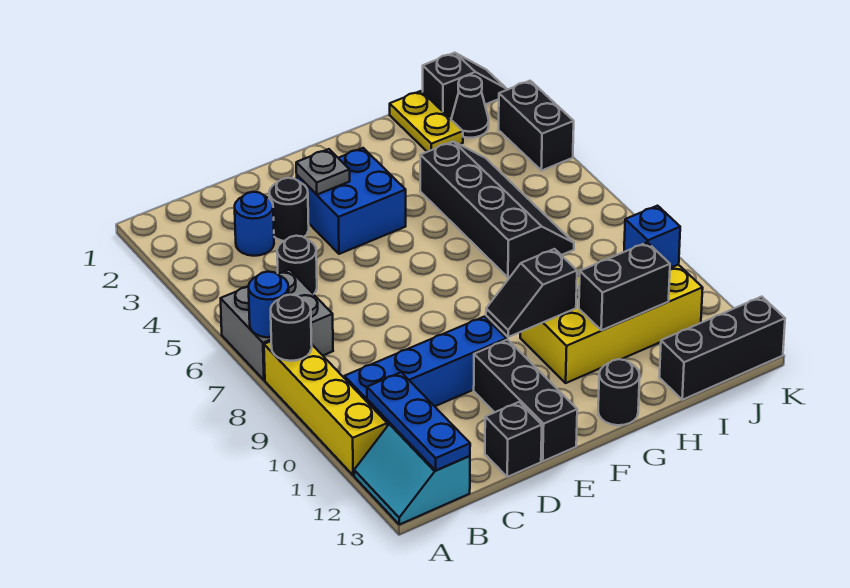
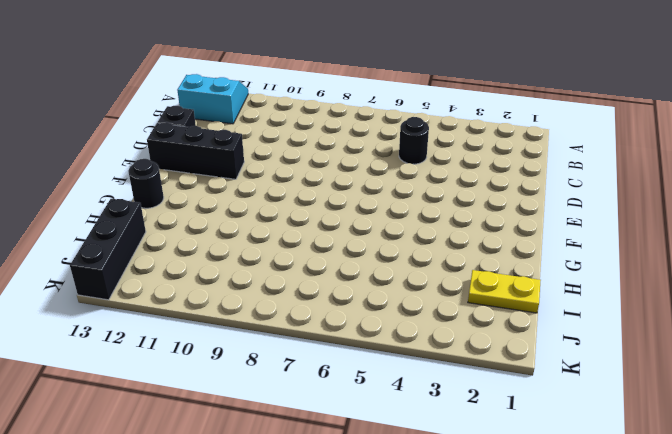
none -> grey 2x2 brick [221,270,333,380]
none -> yellow 1x4 brick [264,341,387,475]
none -> blue 1x4 brick [344,317,506,426]

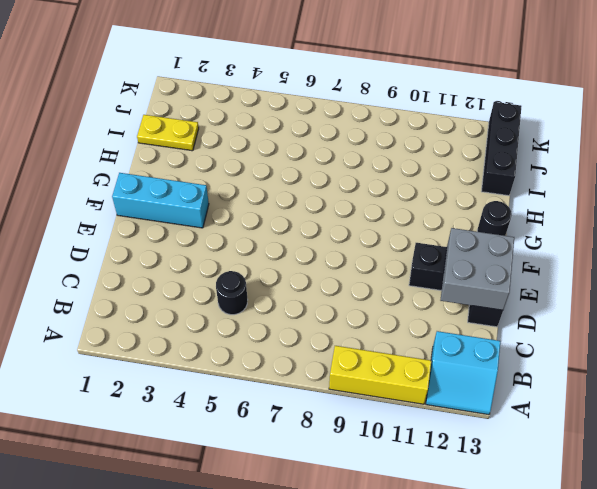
yellow 1x3 brick [329,346,431,404] -> yellow 1x4 brick [264,341,387,475]
grey 2x2 brick [440,228,514,310] -> grey 2x2 brick moved to [221,270,333,380]
cyan 1x3 brick [112,173,209,228] -> blue 2x2 brick [297,148,406,254]
none -> blue 1x4 brick [344,317,506,426]
none -> blue 1x1 round brick [235,192,274,256]
none -> black 1x1 round brick [269,178,309,241]

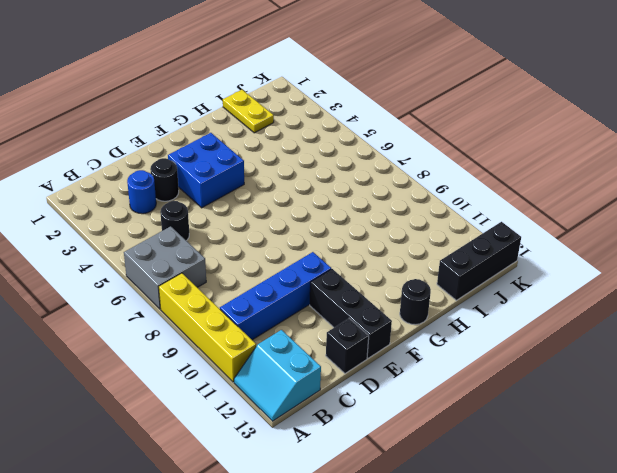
none -> yellow 2x4 brick [520,265,703,383]
none -> black 2x4 slope [420,141,574,277]
none -> black 1x2 slope [423,53,507,119]

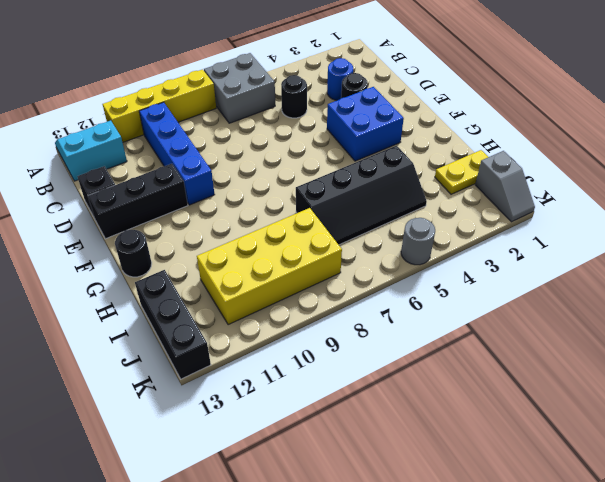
yellow 2x4 brick [197,208,342,325] -> yellow 2x4 brick turned to [520,265,703,383]
grey 1x2 slope [475,151,535,222] -> black 1x2 slope [423,53,507,119]
grey 1x1 round brick [401,218,435,265] -> none
none -> black 1x1 cone [451,75,489,138]
none -> black 1x2 brick [499,81,574,171]
none -> blue 1x1 round brick [249,272,289,337]

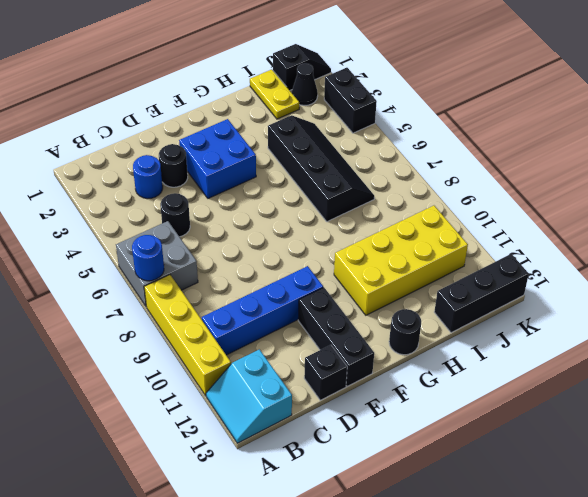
none -> black 1x1 round brick [271,295,312,361]
none -> blue 1x3 plate [367,372,470,470]
none -> grey 1x1 plate [296,149,350,195]

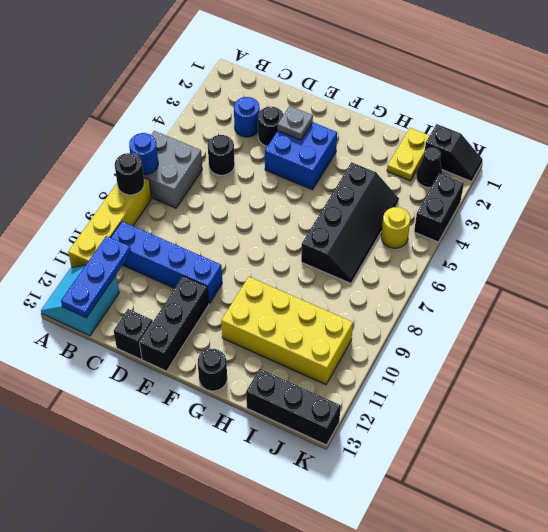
yellow 1x1 round brick [381,207,410,248] -> none
none -> black 1x2 slope [486,249,577,337]
none -> black 1x2 brick [579,242,670,330]
none -> blue 1x1 brick [624,206,680,268]

